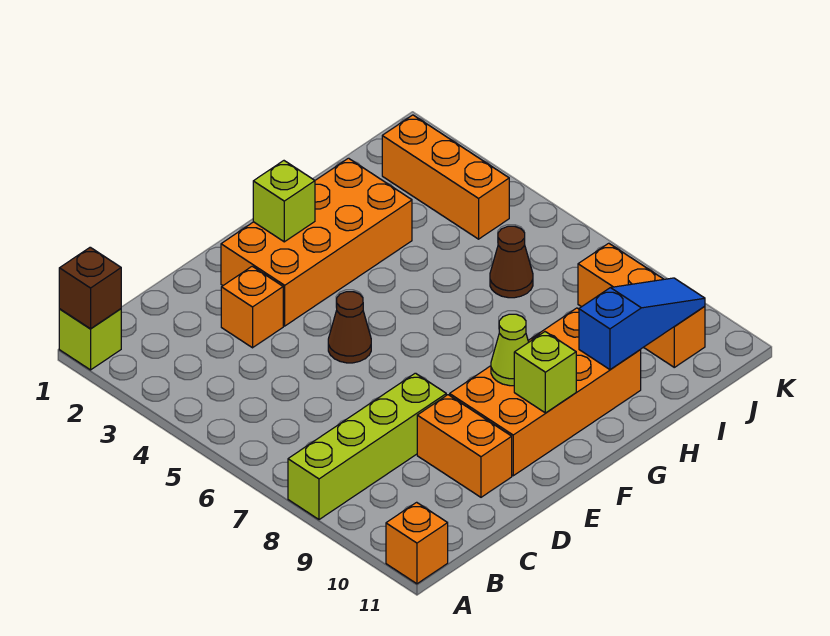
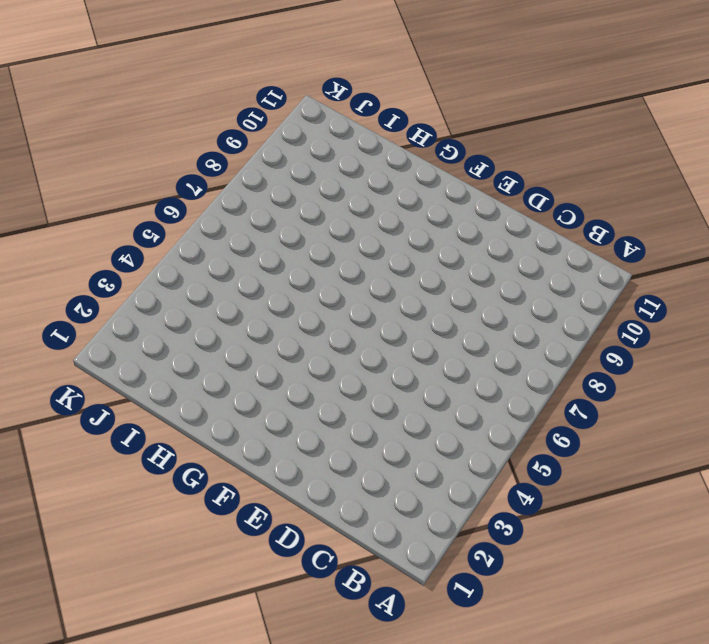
none -> lime 1x1 brick [59,309,121,370]
none -> lime 1x4 brick [288,373,446,520]
none -> orange 1x1 brick [386,502,448,584]

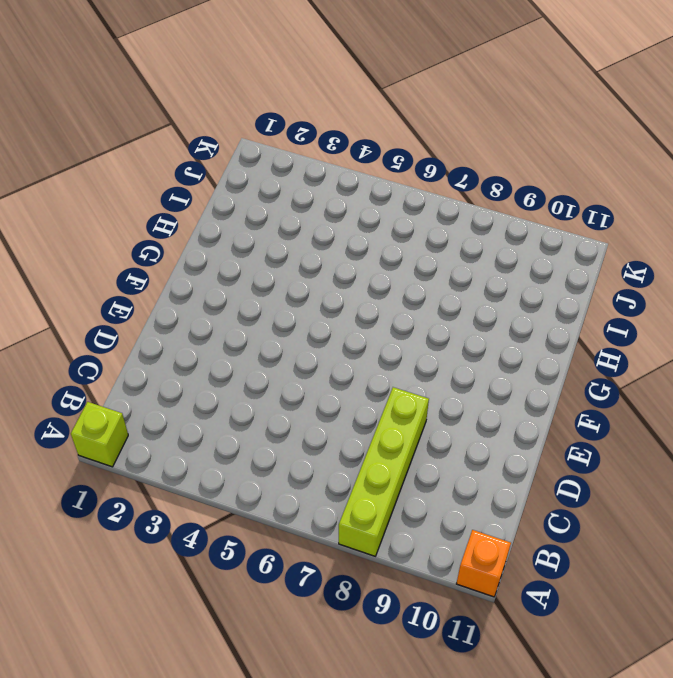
none -> orange 1x1 brick [221,266,283,348]
none -> orange 1x2 brick [417,395,512,497]
none -> orange 2x4 brick [221,158,412,326]

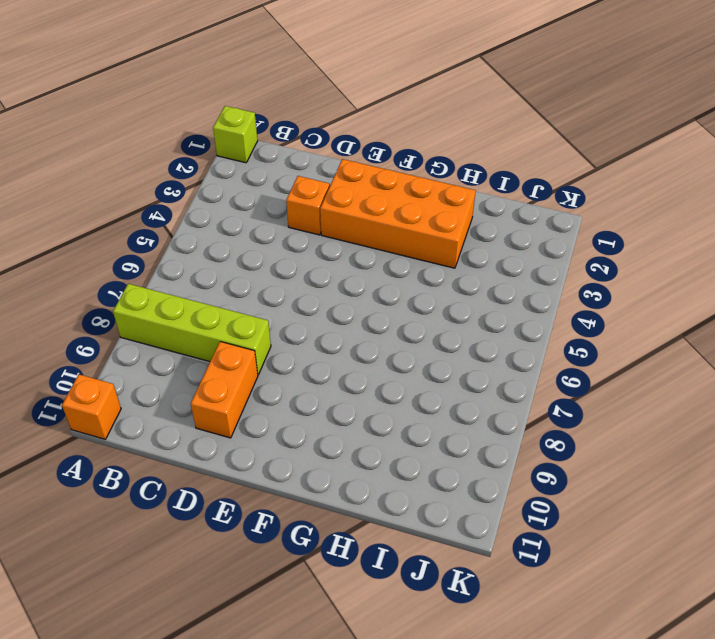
none -> brown 1x1 cone [328,292,371,363]
none -> orange 2x4 brick [450,308,641,476]
none -> brown 1x1 cone [490,226,533,298]

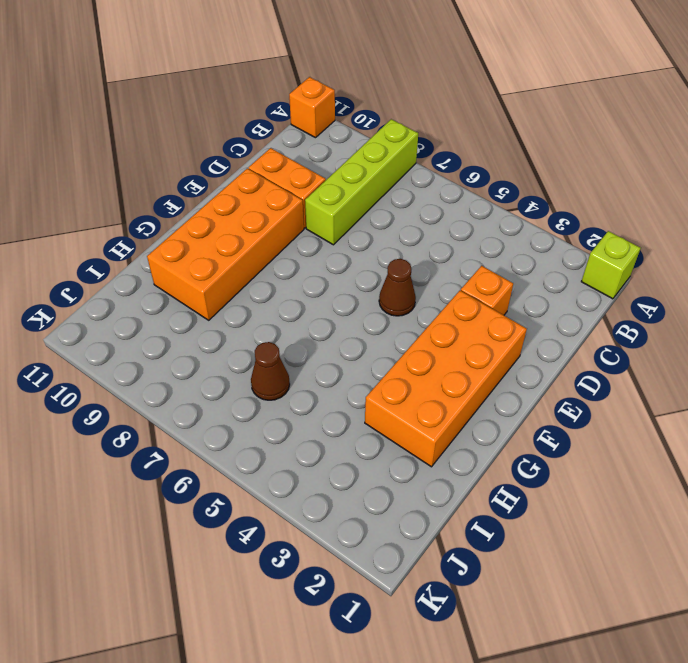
none -> orange 1x3 brick [382,115,509,239]
none -> orange 1x3 brick [578,243,705,367]
none -> brown 1x1 brick [59,247,121,329]

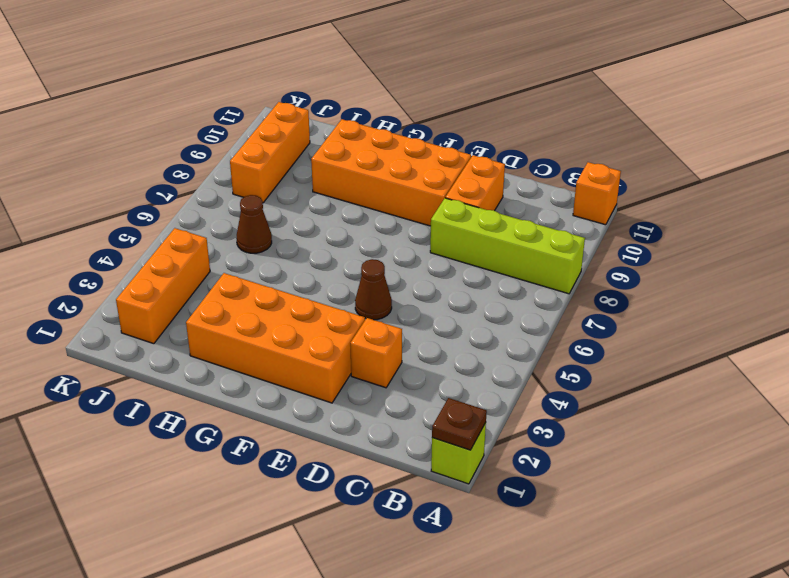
brown 1x1 plate [432,398,487,450] -> brown 1x1 brick [59,247,121,329]
none -> lime 1x1 brick [253,161,315,242]
none -> lime 1x1 cone [491,314,529,386]
none -> lime 1x1 brick [514,332,576,413]

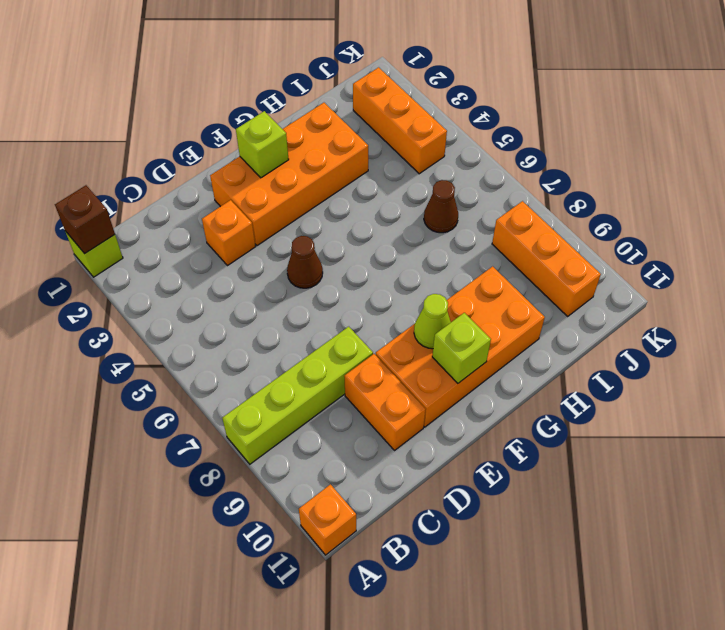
none -> blue 1x3 slope [579,278,705,370]

